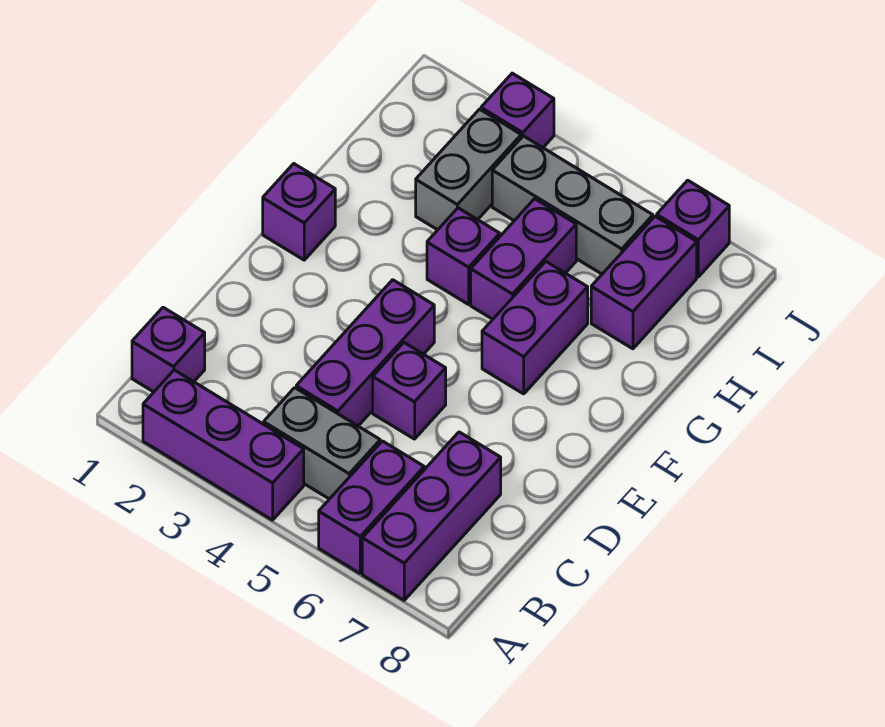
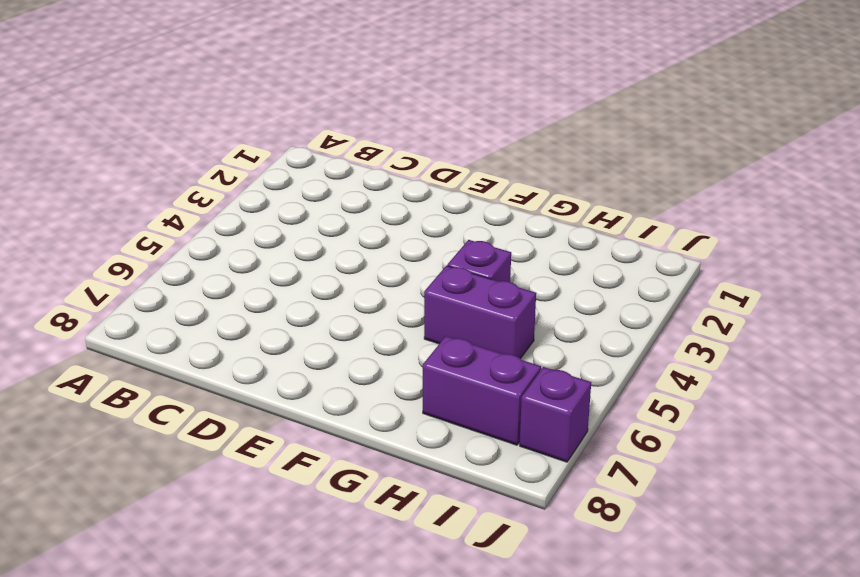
none -> purple 1x3 brick [143,370,304,520]
none -> purple 1x2 brick [319,441,424,573]
none -> purple 1x3 brick [362,432,501,600]

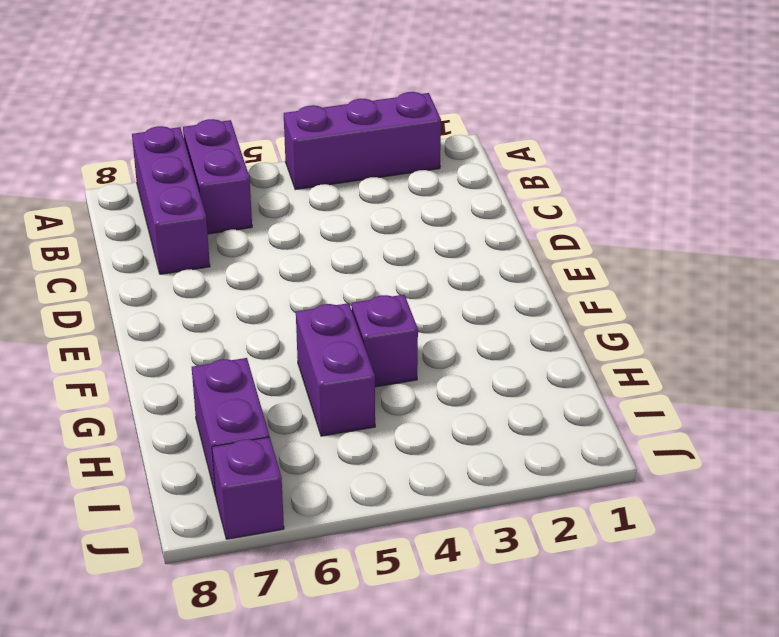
none -> purple 1x1 brick [132,307,205,392]
none -> grey 1x2 brick [264,388,380,499]
none -> purple 1x3 brick [296,280,434,426]

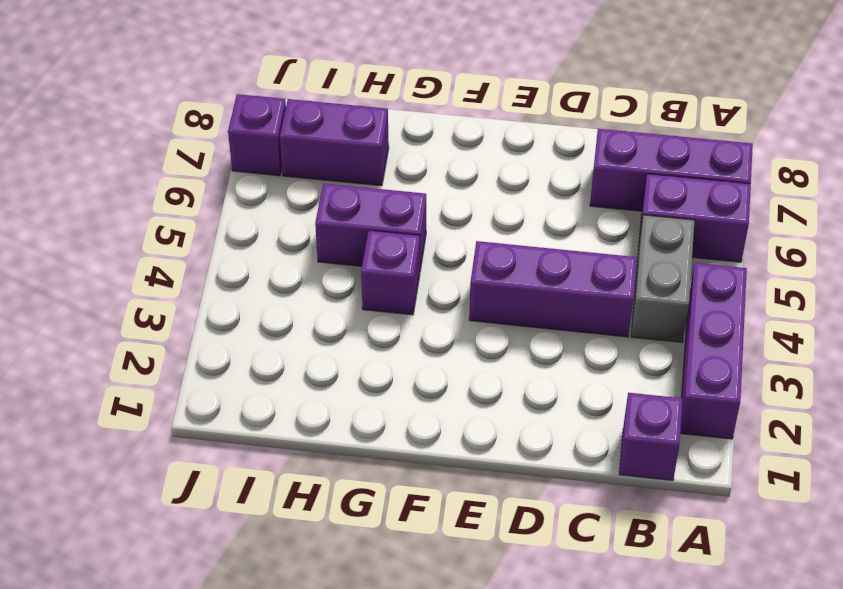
none -> purple 1x1 brick [373,343,446,439]
none -> purple 1x1 brick [263,164,335,260]
none -> purple 1x2 brick [482,262,588,394]

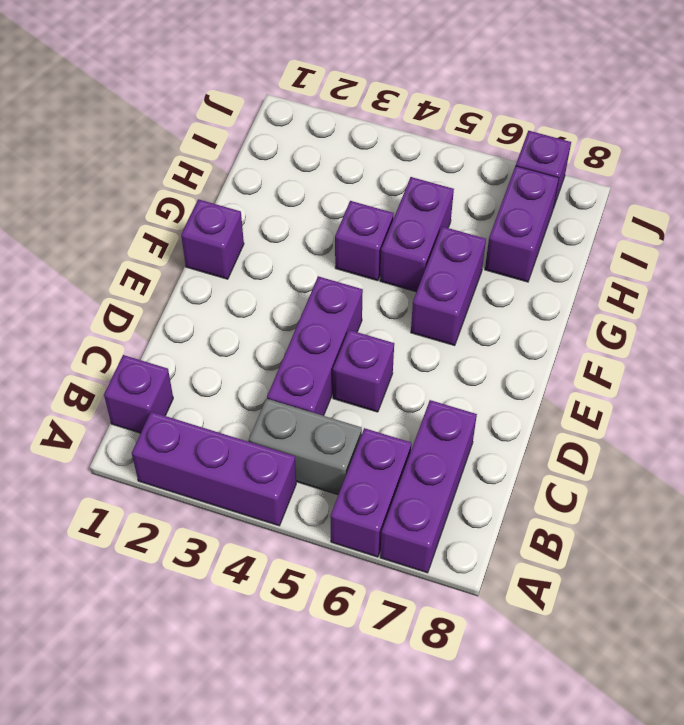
none -> grey 1x2 brick [416,109,521,230]
none -> grey 1x3 brick [492,136,653,274]
none -> purple 1x1 brick [481,73,554,148]

